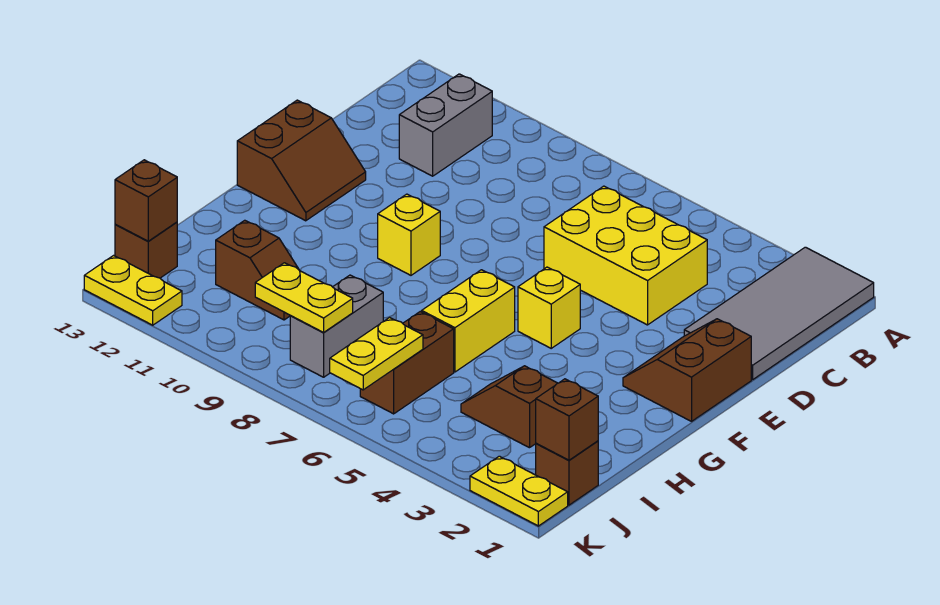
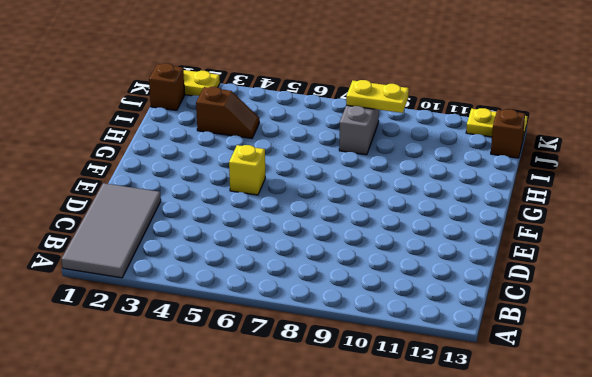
none -> grey 1x2 brick [399,74,492,176]
none -> yellow 2x3 brick [544,186,707,325]
none -> brown 2x2 slope [623,319,751,421]

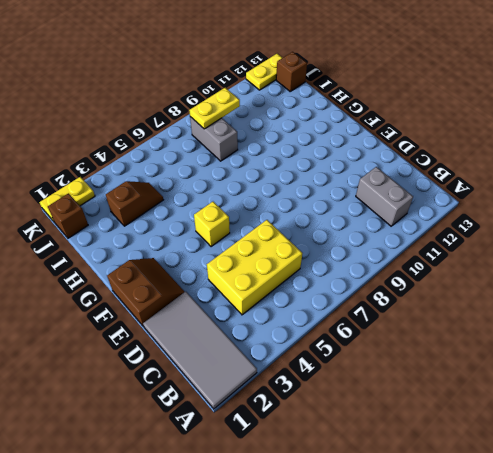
none -> brown 2x2 slope [237,100,366,221]
none -> yellow 1x1 brick [378,194,440,275]
none -> yellow 1x2 brick [422,270,515,372]

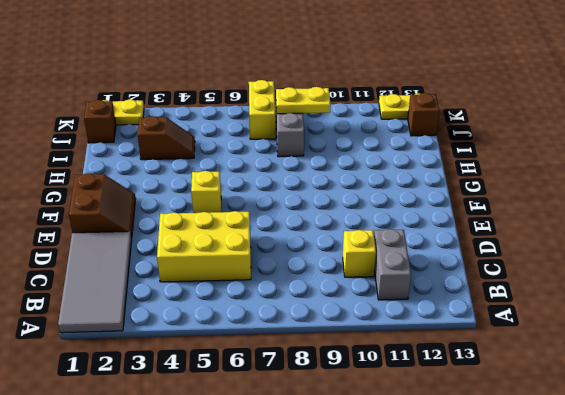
yellow 1x1 brick [343,230,376,277] -> yellow 1x1 brick moved to [378,194,440,275]
yellow 1x2 brick [249,80,276,139] -> yellow 1x2 brick moved to [422,270,515,372]
none -> brown 2x2 slope [237,100,366,221]
none -> brown 1x2 brick [360,312,454,414]
none -> brown 1x2 slope [216,220,299,320]

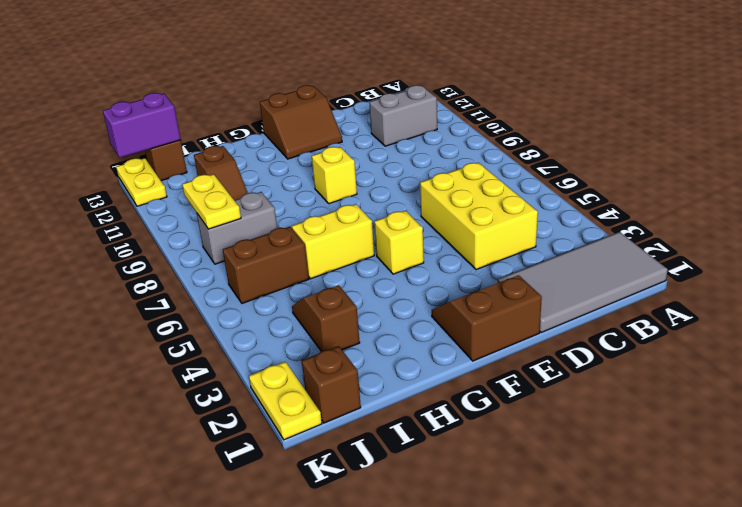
purple 1x2 brick [103,93,181,158] -> brown 1x1 brick [115,160,177,241]
none -> brown 1x1 brick [536,379,598,460]
none -> yellow 1x2 plate [330,318,423,390]

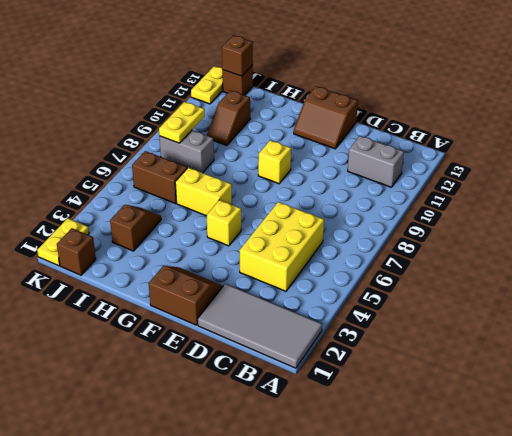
none -> brown 1x1 brick [536,379,598,460]
none -> yellow 1x2 plate [330,318,423,390]

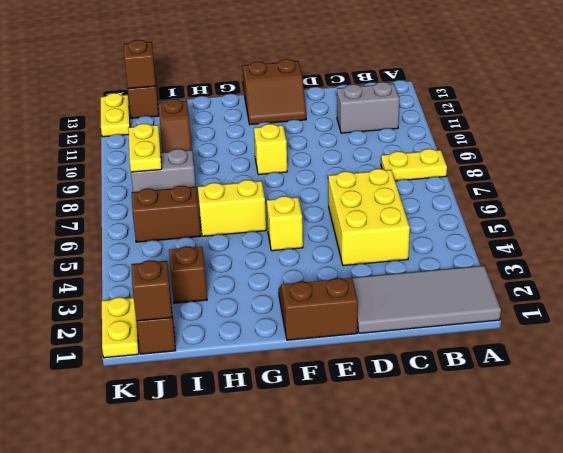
yellow 1x2 plate [381,149,447,181] -> yellow 1x2 plate moved to [330,318,423,390]

